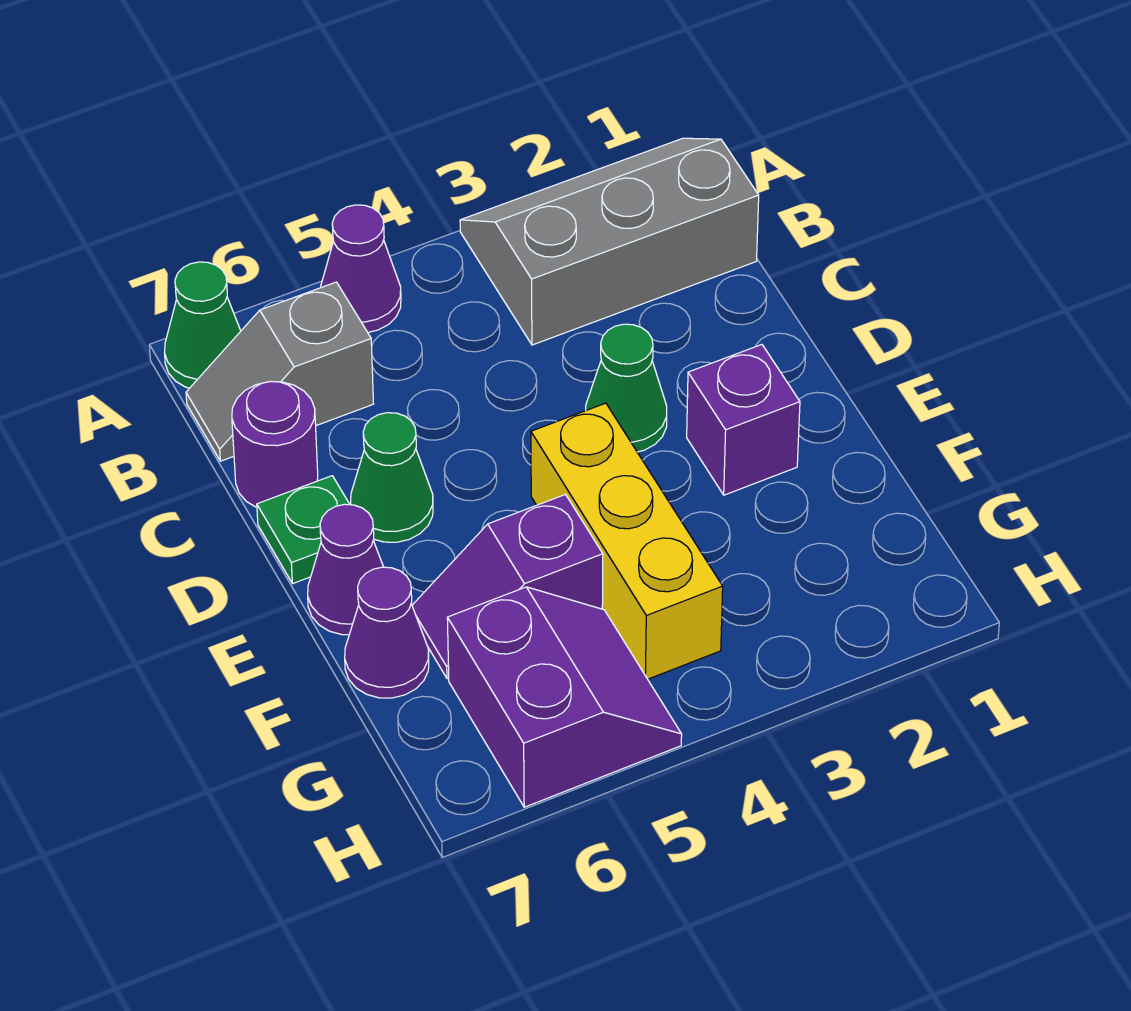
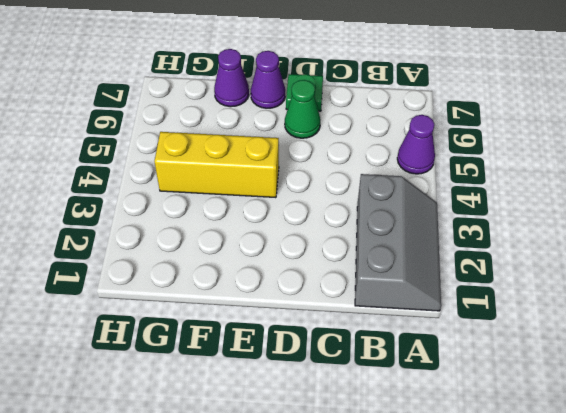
none -> green 1x1 cone [165,262,241,388]
none -> grey 1x2 slope [186,282,373,461]
none -> purple 1x1 round brick [232,382,318,507]

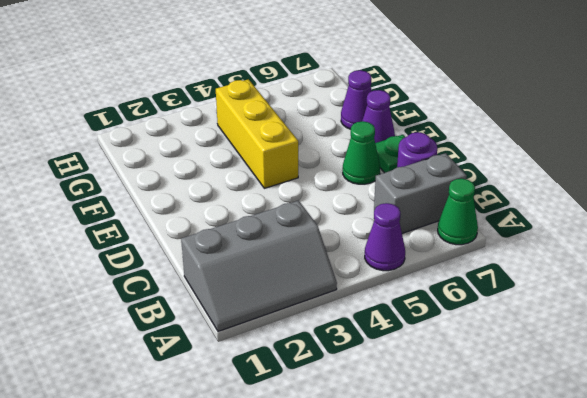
grey 1x2 brick [374,153,467,233] -> grey 1x2 slope [186,282,373,461]
none -> green 1x1 cone [586,324,667,452]
none -> purple 1x1 brick [687,345,800,495]
none -> purple 1x2 slope [412,495,603,679]

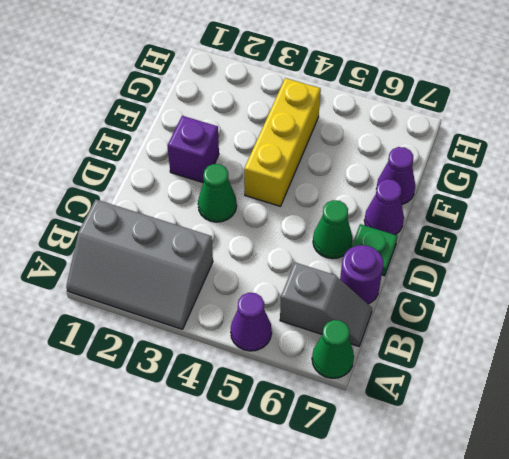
none -> purple 1x2 slope [412,495,603,679]
none -> purple 2x2 slope [447,587,682,807]

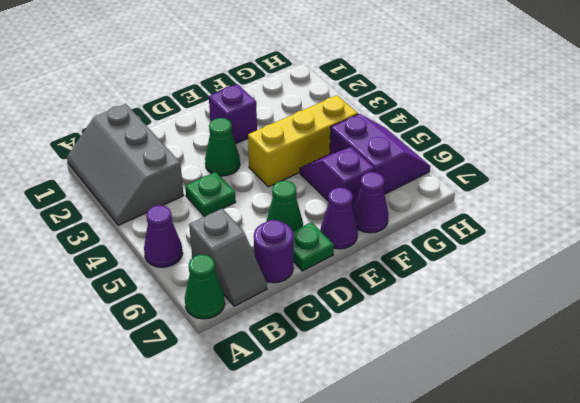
green 1x1 plate [185,172,236,217] -> none
purple 1x2 slope [300,147,374,207] -> purple 1x2 slope turned to [412,495,603,679]
purple 2x2 slope [330,114,430,194] -> purple 2x2 slope turned to [447,587,682,807]

